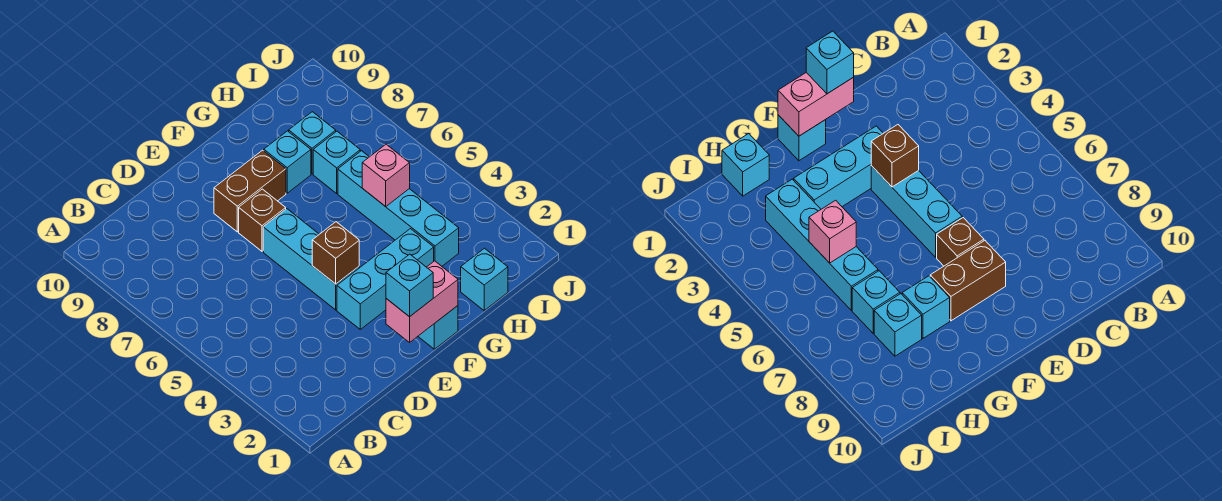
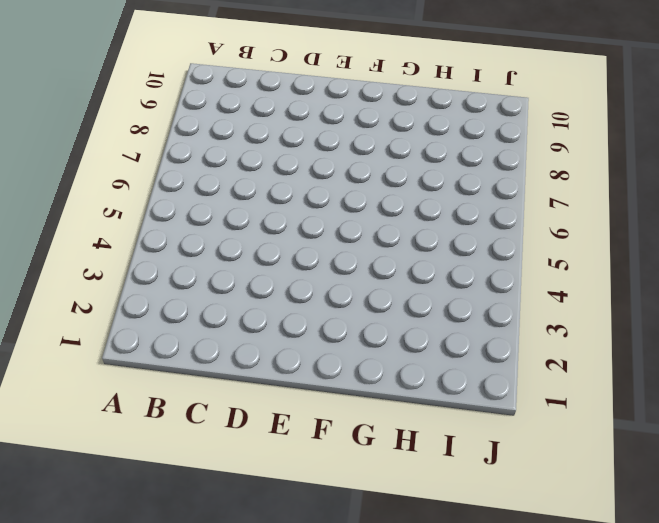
none -> cyan 1x3 brick [337,229,434,329]
none -> cyan 1x3 brick [263,209,359,310]
none -> brown 1x1 brick [239,189,286,251]

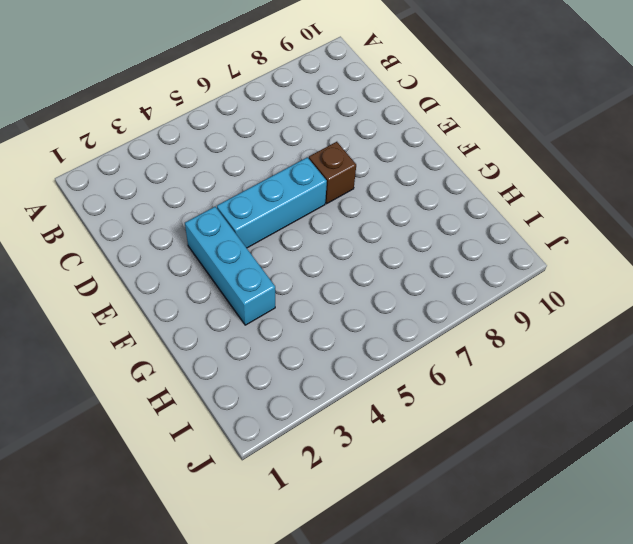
none -> brown 1x2 brick [214,150,286,232]
none -> cyan 1x1 brick [418,306,458,349]
none -> cyan 1x1 brick [264,131,311,193]

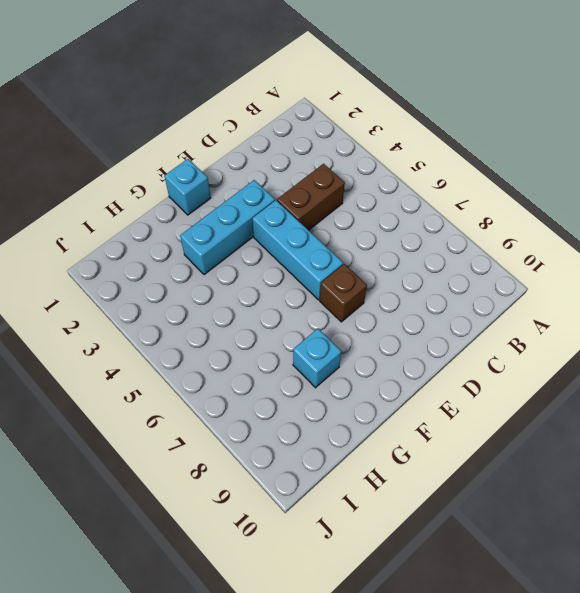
brown 1x2 brick [277,164,345,230] -> brown 1x2 brick moved to [214,150,286,232]
none -> cyan 1x1 brick [461,248,508,311]
none -> cyan 1x4 brick [338,151,459,266]
none -> cyan 1x1 brick [313,131,360,193]

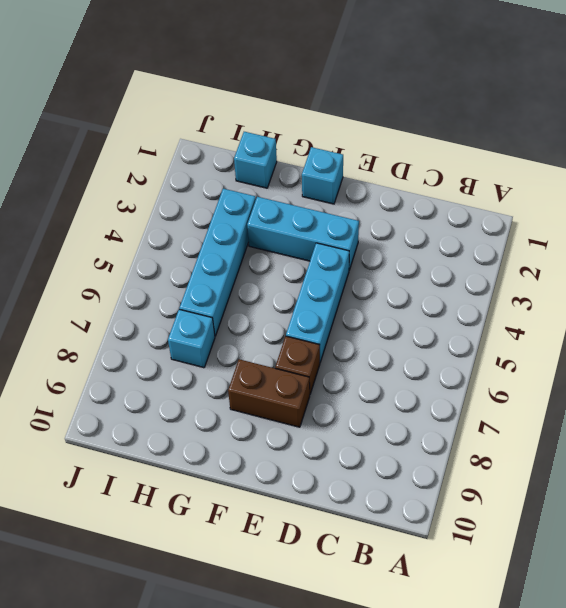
none -> cyan 1x1 brick [264,131,311,193]
none -> cyan 1x1 brick [289,112,336,174]
none -> pink 1x2 brick [386,261,458,342]

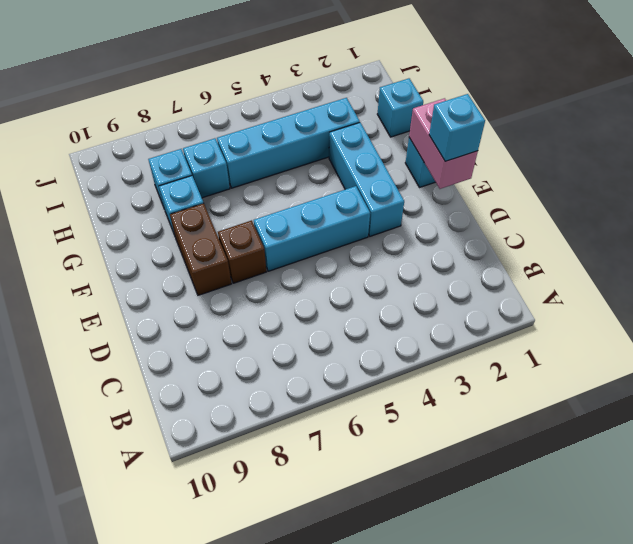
none -> brown 1x1 brick [312,222,359,284]
none -> pink 1x1 brick [362,144,410,207]

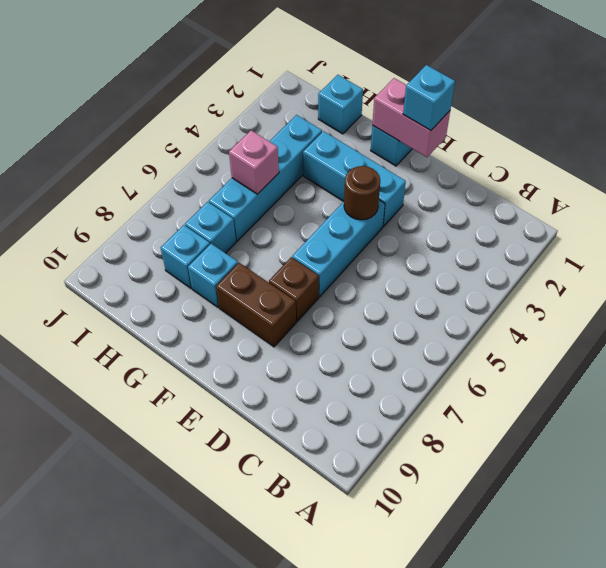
brown 1x1 round brick [344,166,380,220] -> brown 1x1 brick [312,222,359,284]

